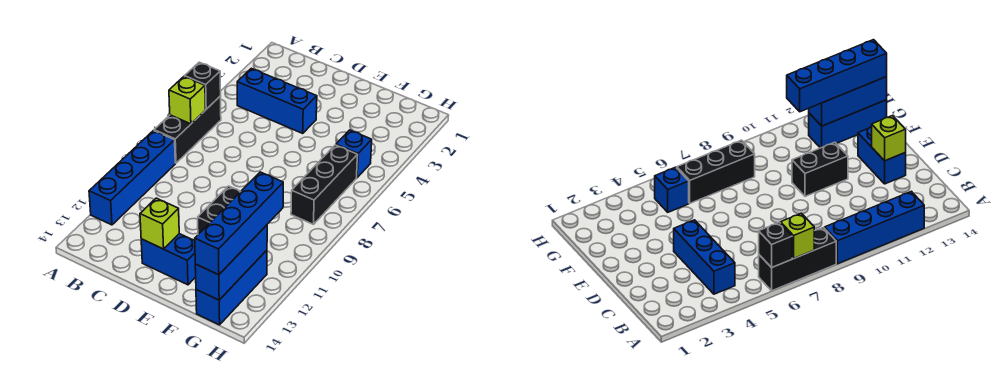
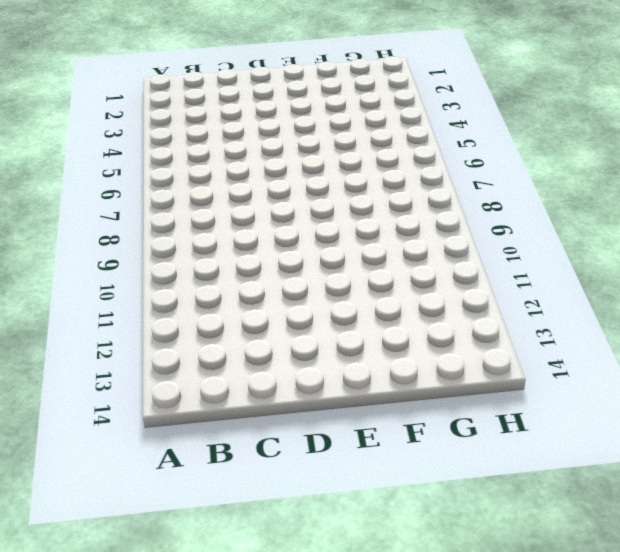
none -> black 1x3 brick [154,96,221,163]
none -> blue 1x4 brick [89,131,175,225]
none -> blue 1x3 brick [237,68,317,133]

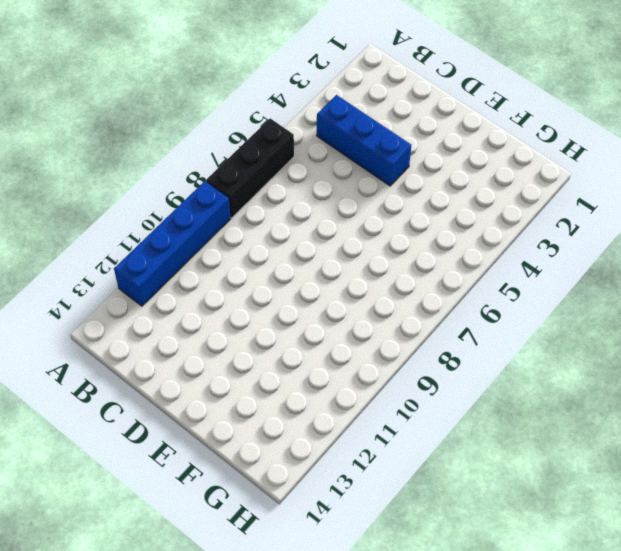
none -> blue 1x2 brick [141,234,196,285]
none -> black 1x2 brick [198,186,241,234]
none -> blue 1x1 brick [336,130,372,178]

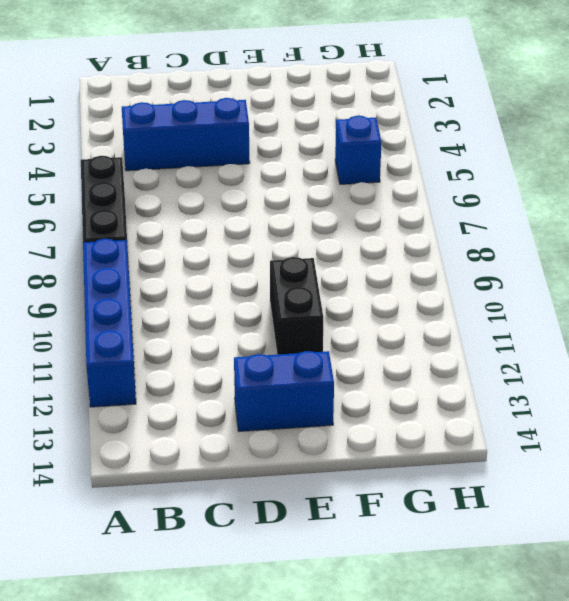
none -> black 1x3 brick [291,145,357,224]
none -> blue 1x3 brick [196,250,267,325]
none -> black 1x1 brick [185,62,221,109]

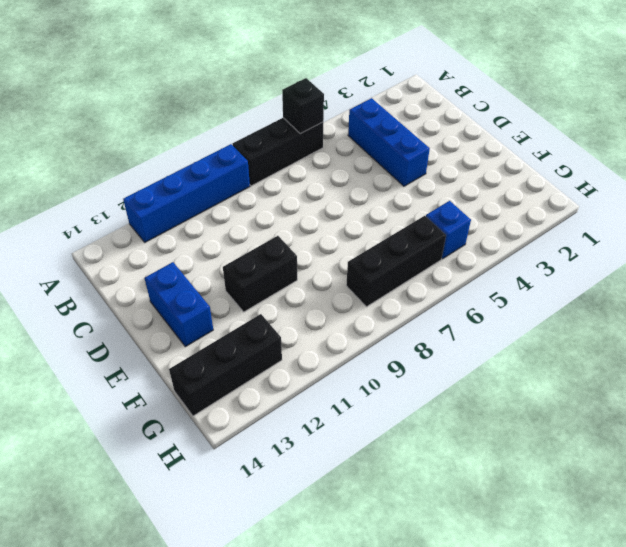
black 1x3 brick [169,314,282,416] -> blue 1x3 brick [196,250,267,325]
none -> lime 1x1 brick [169,77,205,124]
none -> lime 1x1 brick [140,198,179,249]
none -> blue 1x3 brick [195,225,267,300]

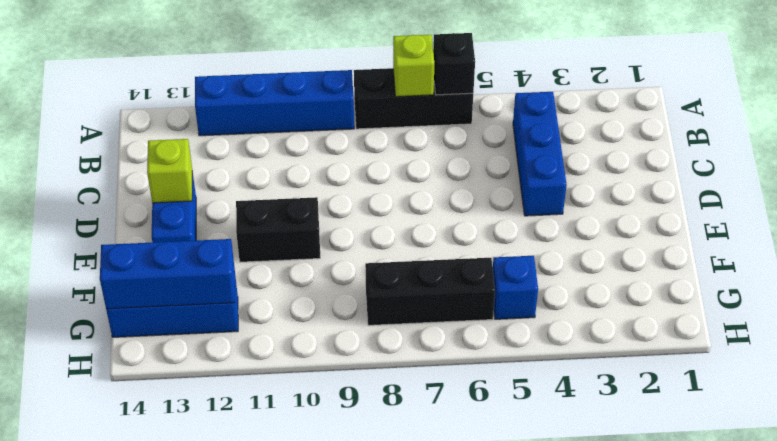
none -> blue 1x4 brick [195,172,283,275]

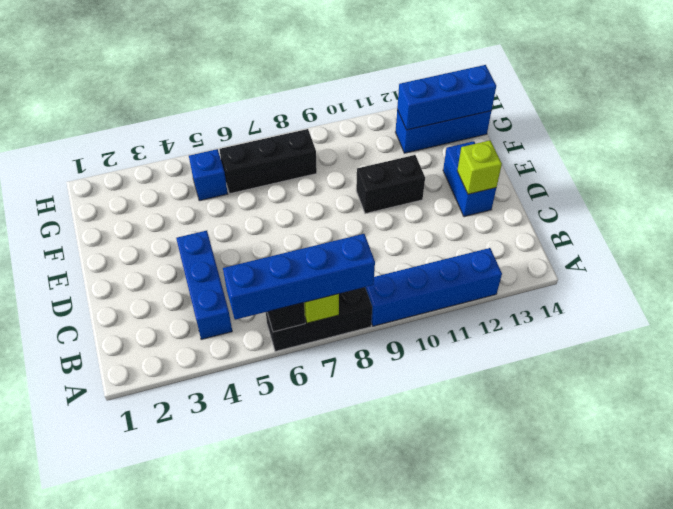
blue 1x4 brick [223,234,375,320] -> blue 1x4 brick moved to [195,172,283,275]

